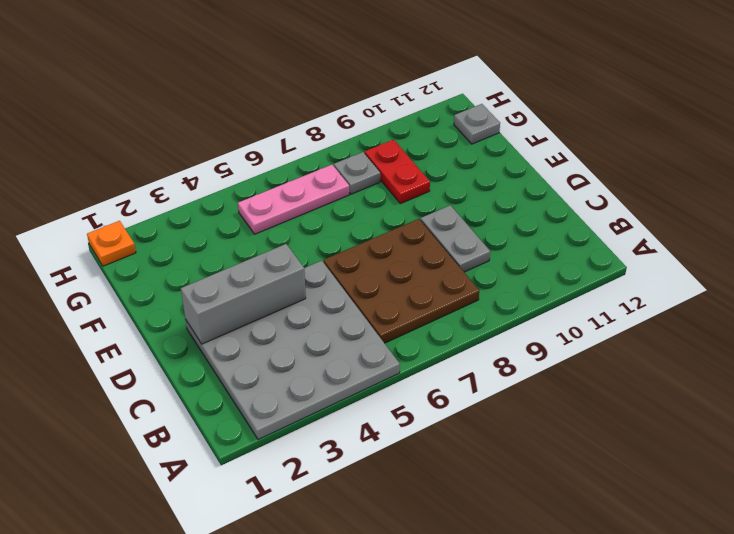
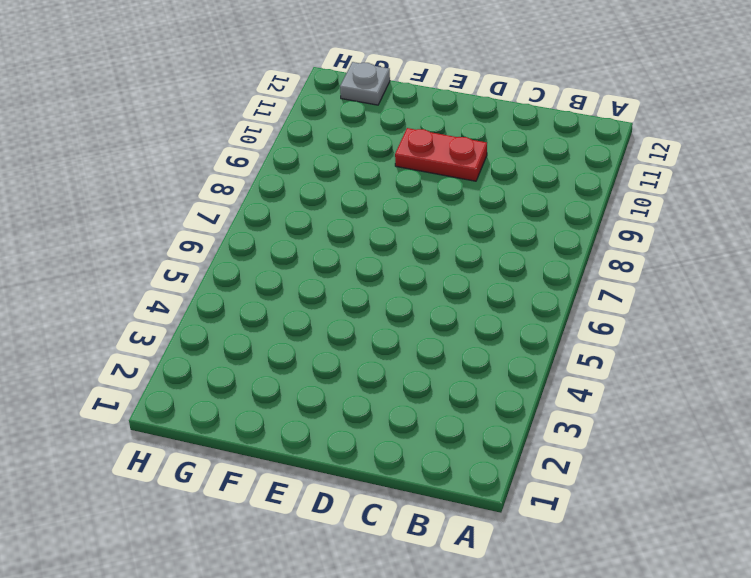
red 1x2 plate [395,128,487,181] -> red 1x2 plate moved to [365,140,430,204]
none -> grey 4x4 plate [186,261,400,440]
none -> brown 3x3 plate [324,219,479,343]

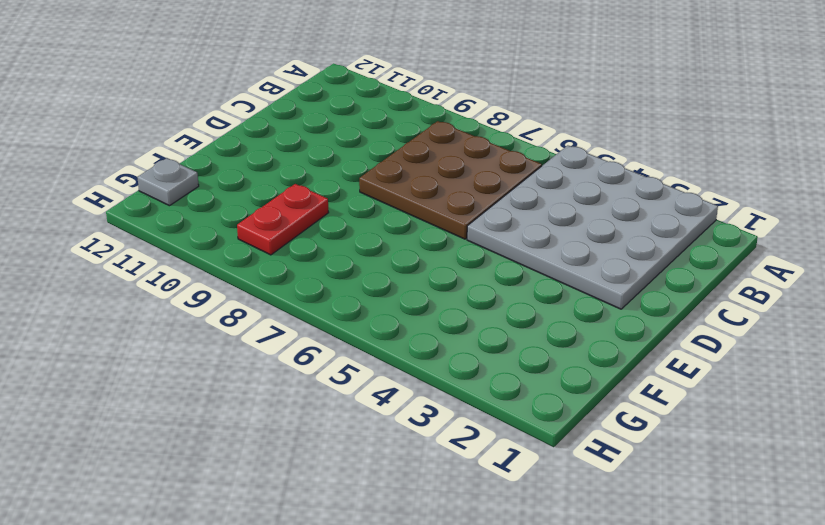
none -> grey 1x2 plate [421,205,490,272]
none -> pink 1x3 plate [238,165,349,234]

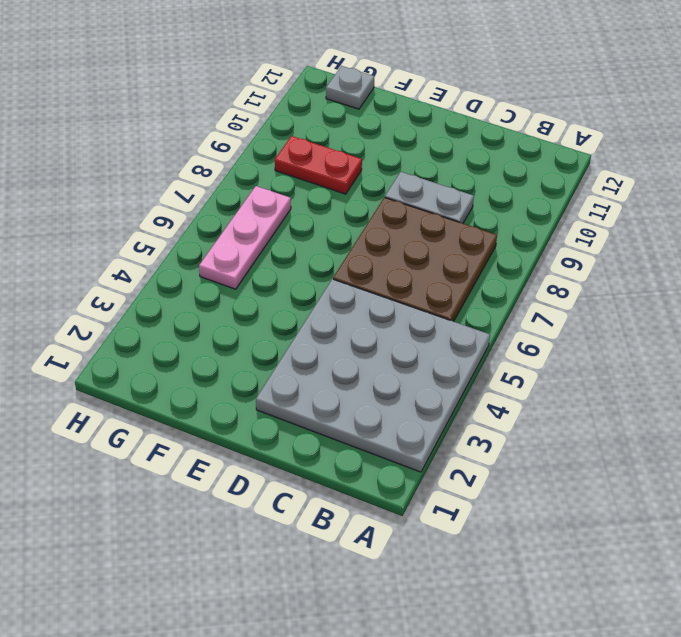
none -> grey 1x1 plate [334,152,380,194]
none -> orange 1x1 plate [87,221,136,266]

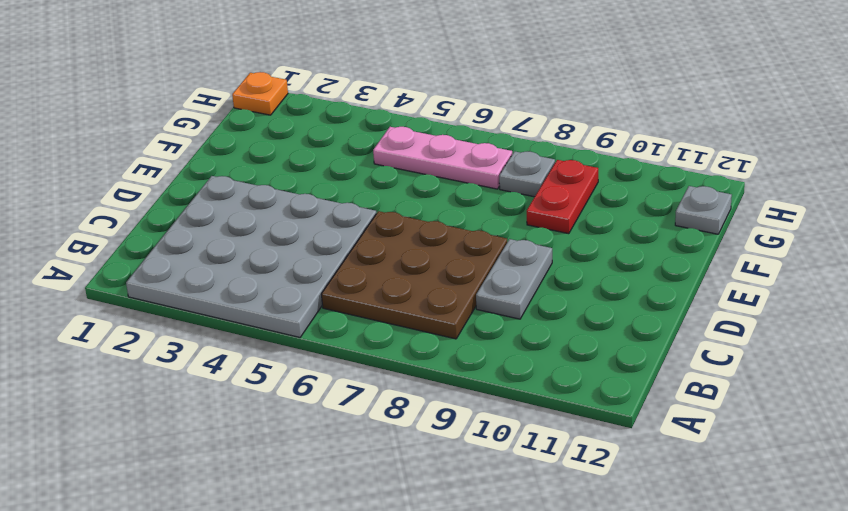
none -> grey 1x3 brick [181,244,306,344]

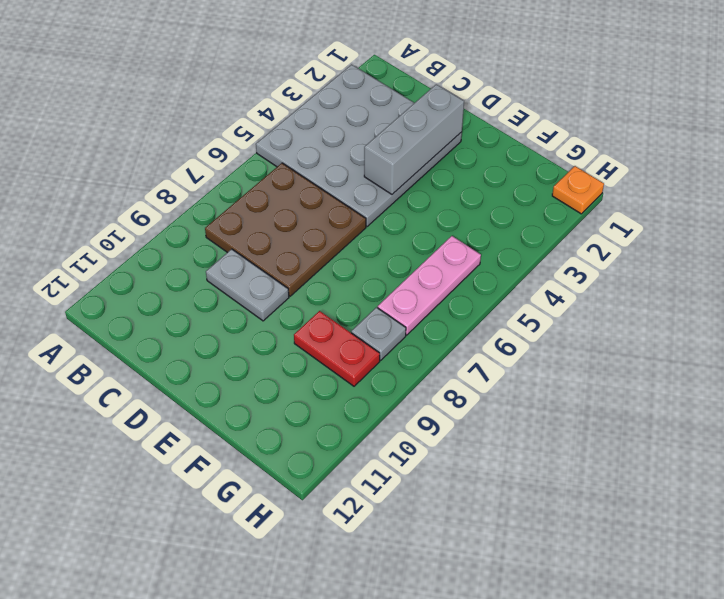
none -> grey 1x1 plate [454,104,500,144]

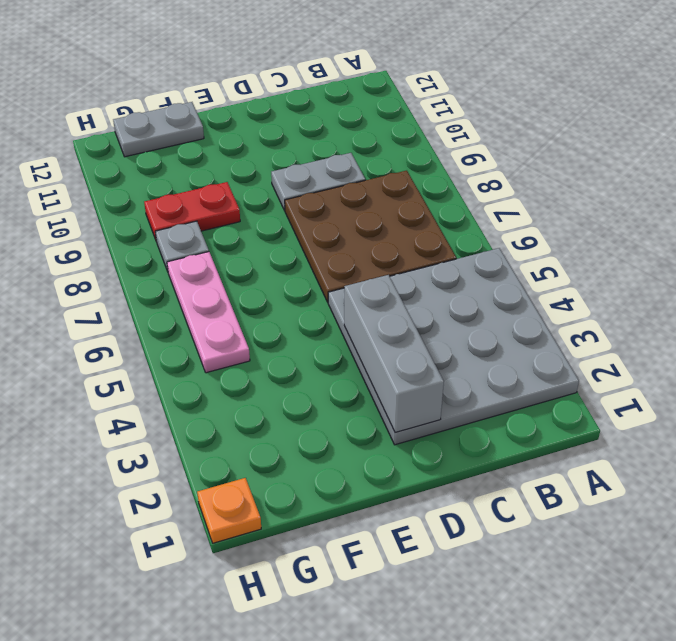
grey 1x2 plate [113,102,204,157] -> grey 1x1 plate [454,104,500,144]

